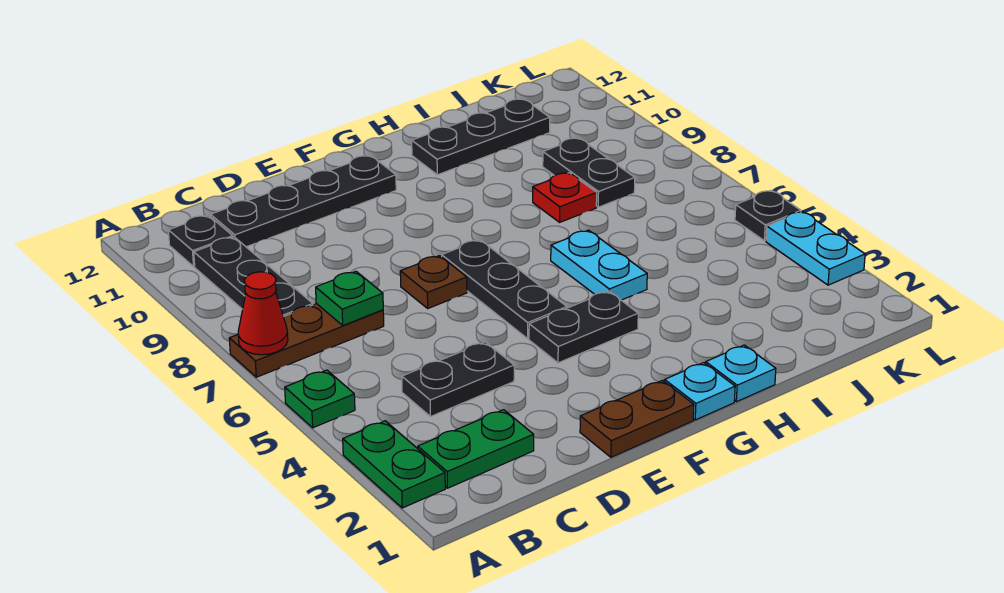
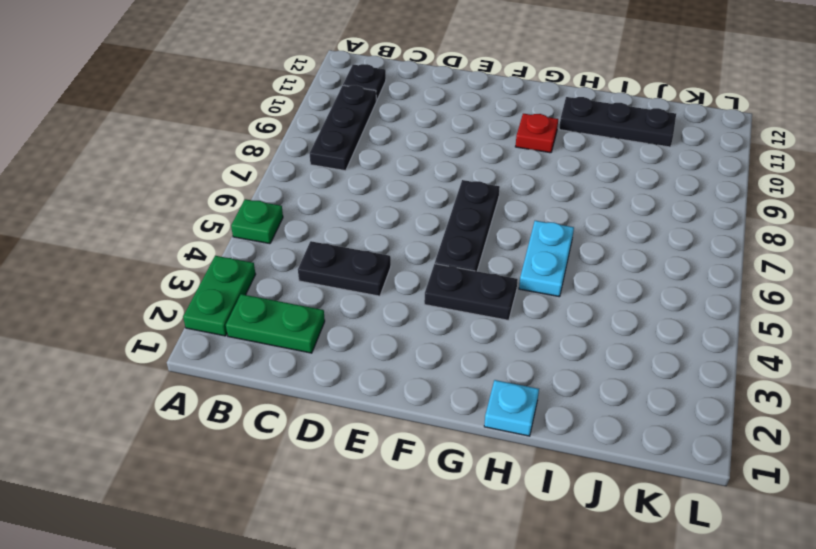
red 1x1 plate [515,114,558,153] -> red 1x1 plate moved to [533,173,597,222]
none -> brown 1x3 plate [229,304,384,377]
none -> black 1x4 plate [211,155,396,247]
none -> brown 1x2 plate [580,380,694,457]

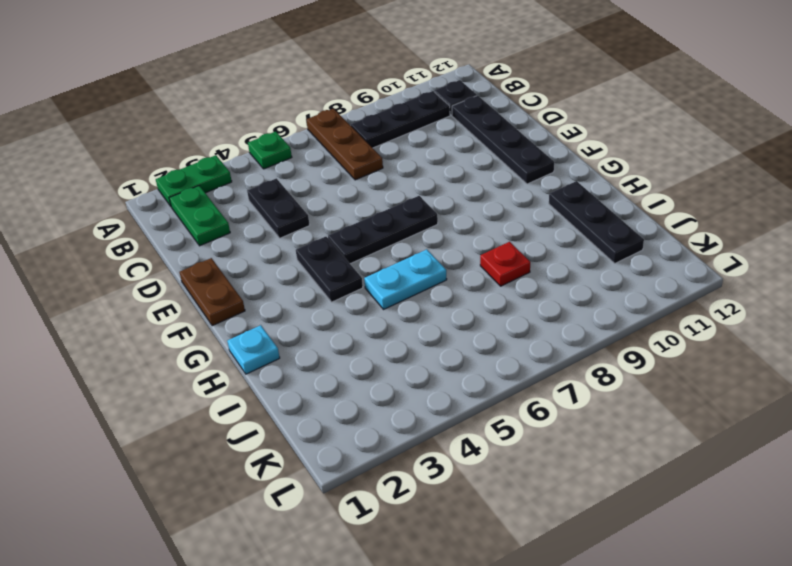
none -> brown 1x1 plate [400,256,467,308]
none -> cyan 1x1 plate [665,363,735,420]
none -> black 1x2 plate [543,138,635,207]

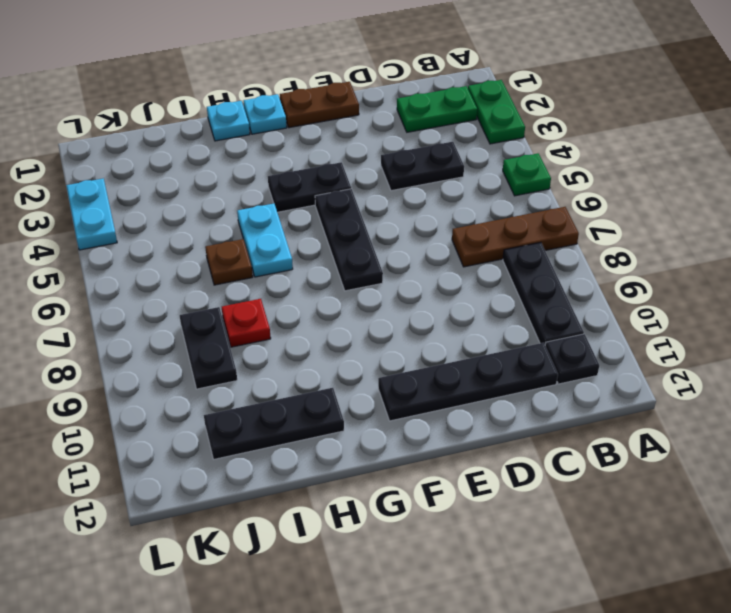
brown 1x1 plate [205,239,253,285] -> brown 1x1 plate moved to [400,256,467,308]
none -> black 1x1 plate [735,190,801,241]
none -> red 1x1 cone [238,272,288,355]
none -> green 1x1 plate [316,271,383,325]

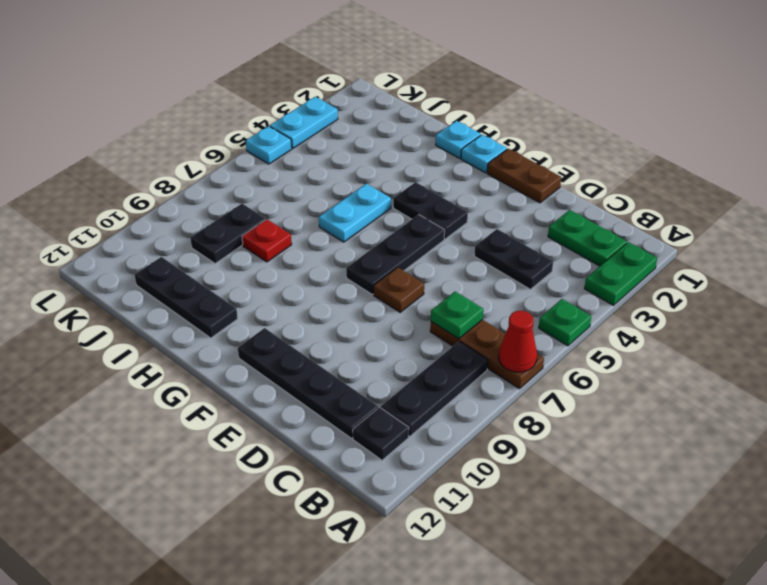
cyan 1x1 plate [246,126,292,164] -> black 1x1 plate [735,190,801,241]

